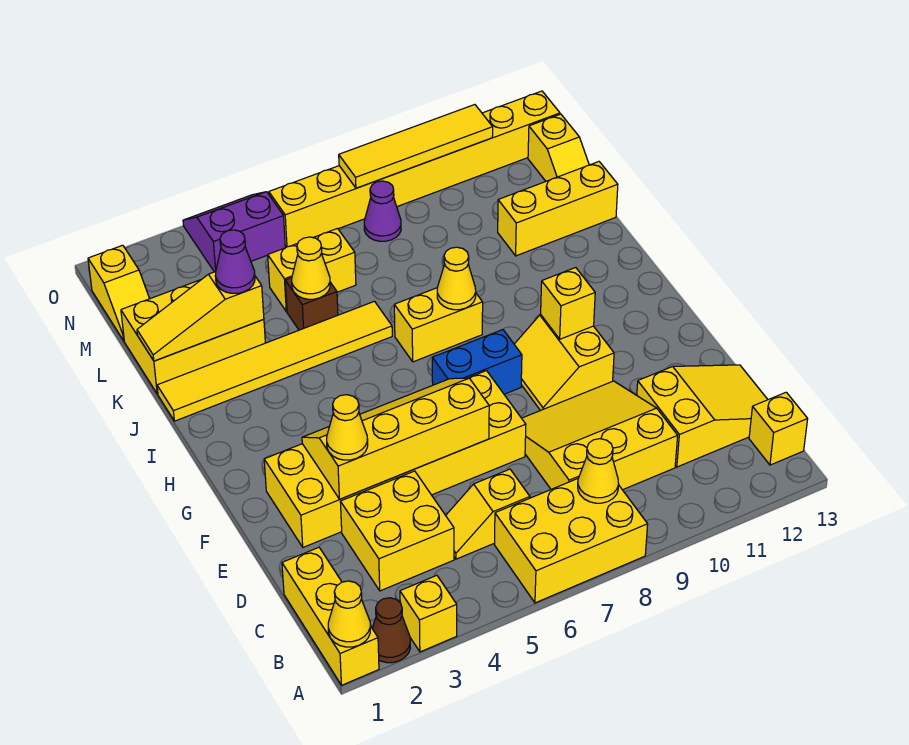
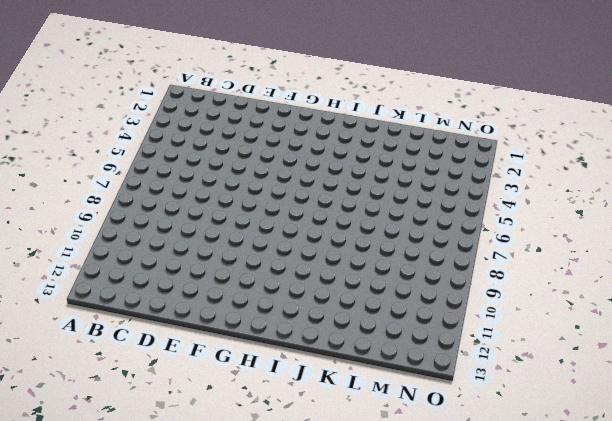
none -> yellow 1x3 brick [282,547,379,685]
none -> brown 1x1 cone [372,598,410,663]
none -> yellow 1x1 brick [400,575,457,652]
none -> yellow 2x3 brick [494,479,648,603]

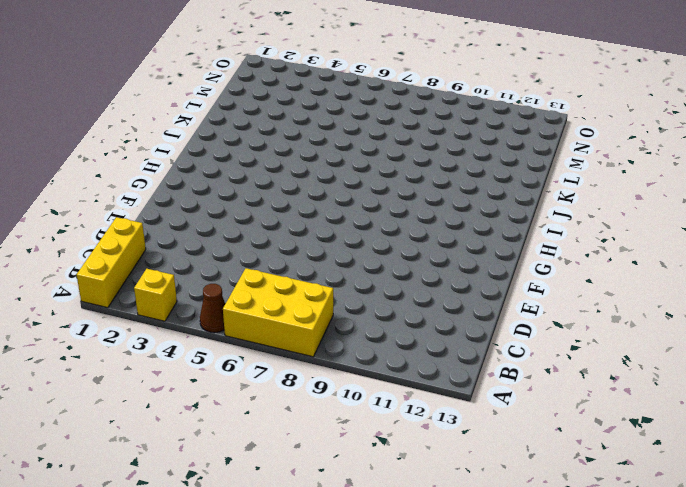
brown 1x1 cone [200,284,225,333] -> brown 1x1 cone moved to [372,598,410,663]
none -> yellow 1x1 brick [749,392,808,465]
none -> yellow 2x2 brick [340,471,454,591]
none -> yellow 1x2 slope [446,469,530,559]
none -> yellow 3x3 slope [522,381,678,490]

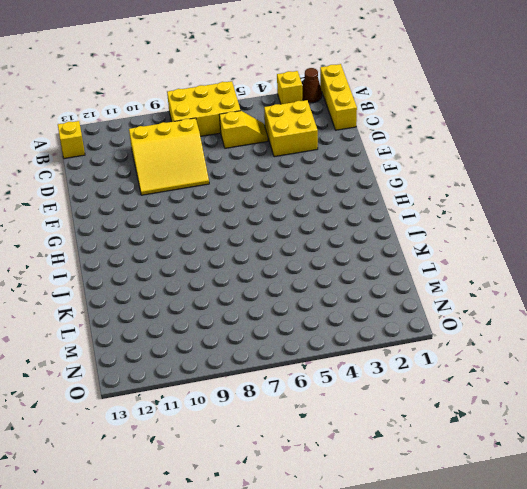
none -> yellow 2x3 slope [637,365,768,467]
none -> yellow 2x6 brick [264,371,526,547]
none -> yellow 2x2 slope [514,315,614,411]
none -> blue 1x2 brick [432,330,522,394]

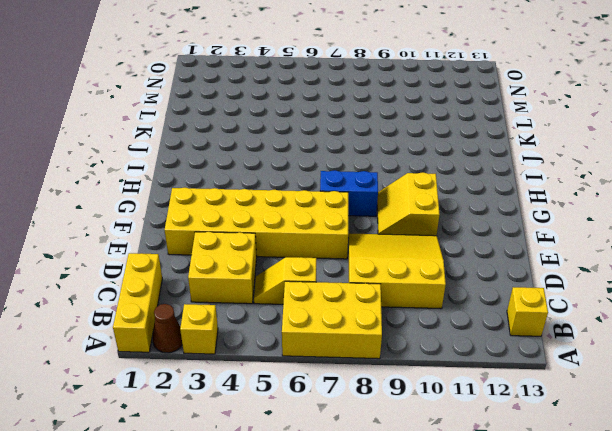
none -> yellow 2x3 slope [637,365,768,467]
none -> yellow 1x2 brick [394,288,483,362]
none -> yellow 1x6 tile [157,301,392,421]
none -> yellow 2x3 brick [121,280,265,394]

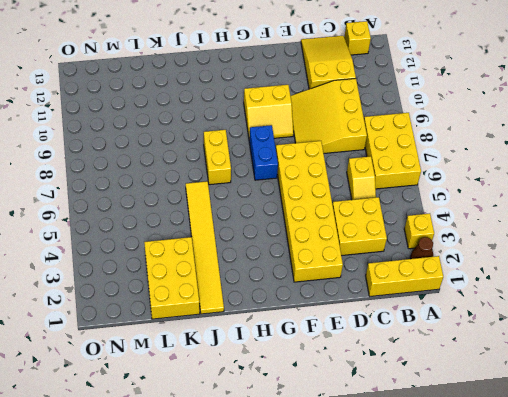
none -> brown 1x1 brick [285,278,338,330]
none -> yellow 1x3 brick [498,162,618,256]
none -> yellow 1x2 brick [268,229,356,312]
none -> yellow 1x2 slope [528,114,589,181]

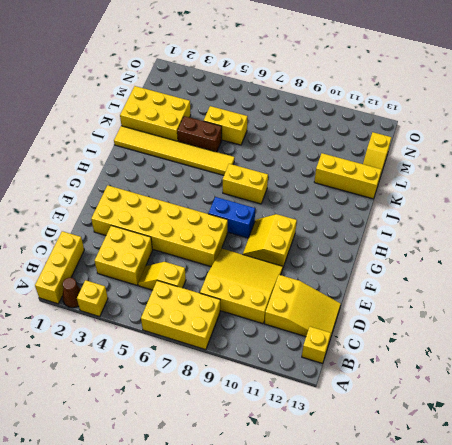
brown 1x2 brick [177,116,222,152] -> brown 1x1 brick [285,278,338,330]
none -> yellow 1x2 slope [88,245,150,341]
none -> purple 1x1 cone [364,181,401,241]
none -> purple 2x2 slope [183,192,285,272]
none -> yellow 1x8 brick [269,91,560,247]

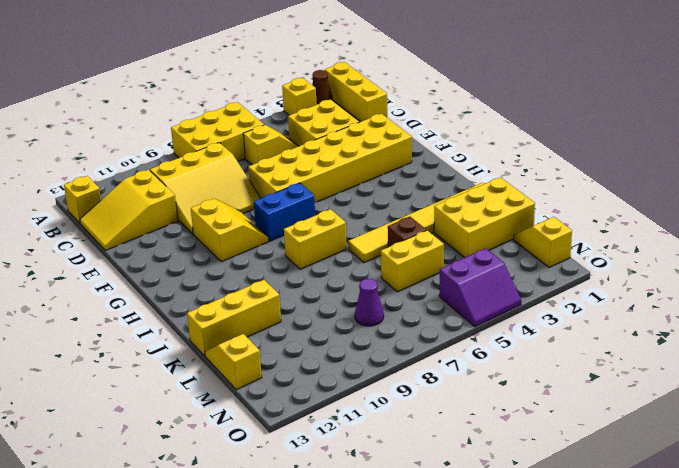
none -> yellow 1x8 brick [269,91,560,247]
none -> yellow 1x1 cone [328,581,370,647]
none -> yellow 1x1 cone [578,439,619,503]
none -> yellow 2x4 slope [302,378,489,499]

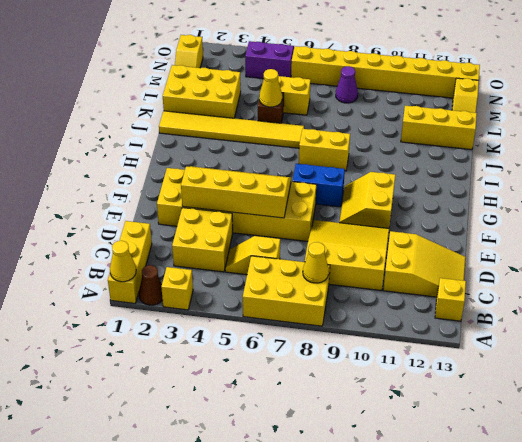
none -> yellow 1x1 brick [541,268,595,339]
none -> yellow 1x1 cone [437,247,476,310]
none -> yellow 1x3 slope [137,272,264,361]
none -> yellow 1x4 tile [339,105,493,188]

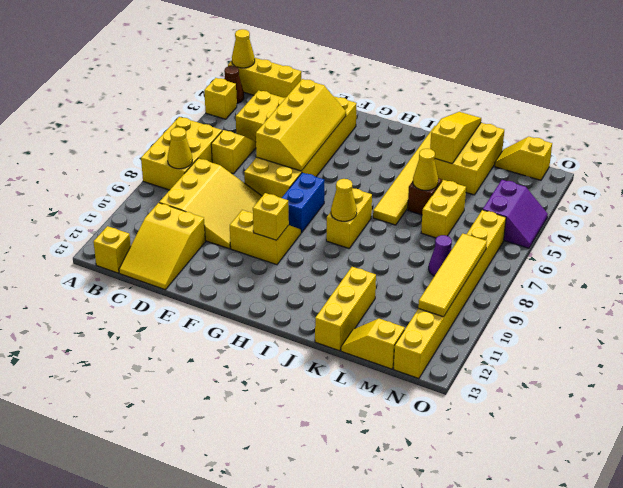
none -> yellow 1x1 cone [327,395,368,460]
none -> purple 1x1 cone [215,230,255,293]

